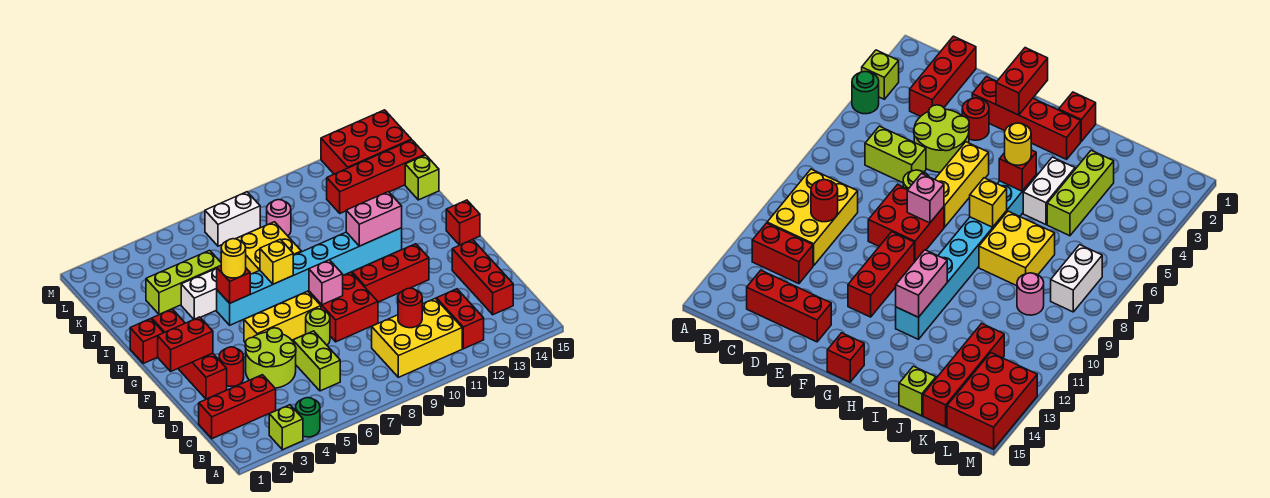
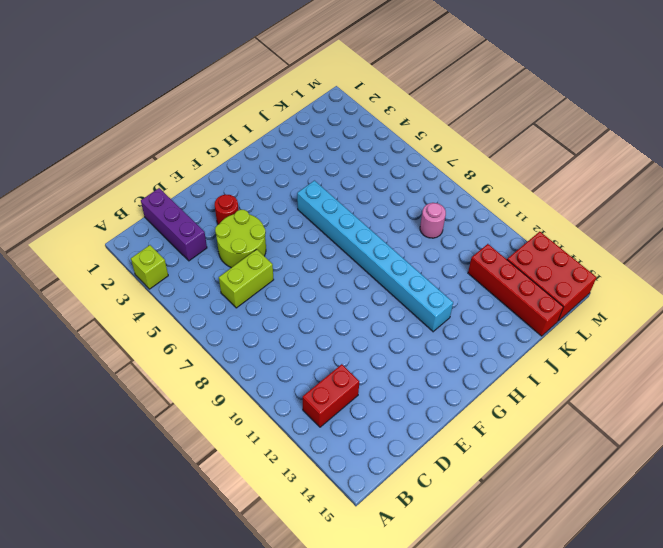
purple 1x3 brick [141,188,207,261] -> red 1x3 brick [199,375,276,439]
none -> green 1x1 round brick [296,398,320,437]
none -> yellow 2x3 brick [372,298,462,377]
none -> red 1x3 brick [452,240,513,315]
none -> red 1x4 brick [152,309,227,399]

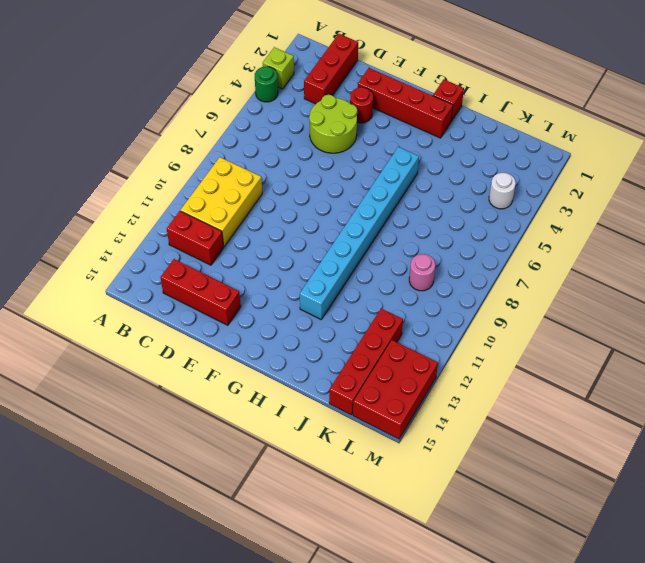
white 1x1 round brick [489,173,516,209] -> none
none -> lime 1x2 brick [293,331,340,391]
none -> lime 1x1 round brick [306,309,330,345]
none -> red 2x2 brick [309,272,378,342]
none -> yellow 1x3 brick [244,291,321,342]

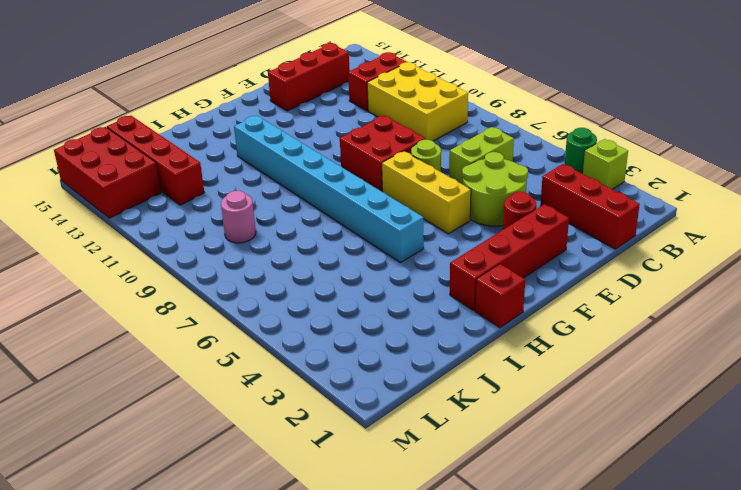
none -> red 1x3 brick [352,244,429,302]
none -> red 1x1 brick [446,200,480,245]
none -> white 1x2 brick [181,268,217,319]
none -> yellow 2x2 brick [236,222,301,274]

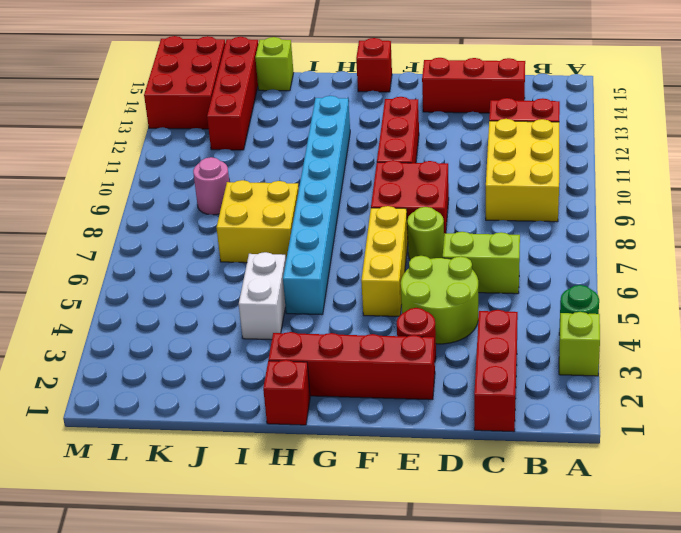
none -> lime 1x3 brick [146,250,221,314]
none -> white 1x2 brick [205,192,260,246]
none -> red 1x1 round brick [398,288,422,328]
none -> red 1x2 brick [158,317,213,371]

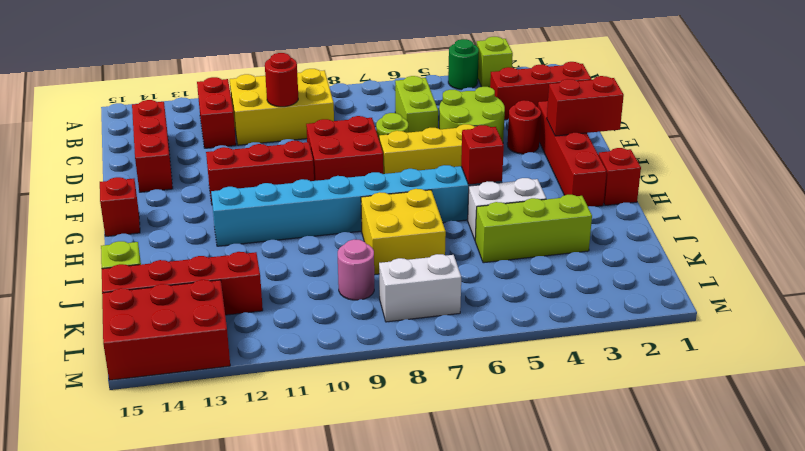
none -> pink 1x1 brick [309,260,343,305]
none -> yellow 1x1 brick [260,239,293,284]
none -> pink 1x2 brick [346,192,402,246]
none -> yellow 1x1 round brick [221,239,246,278]

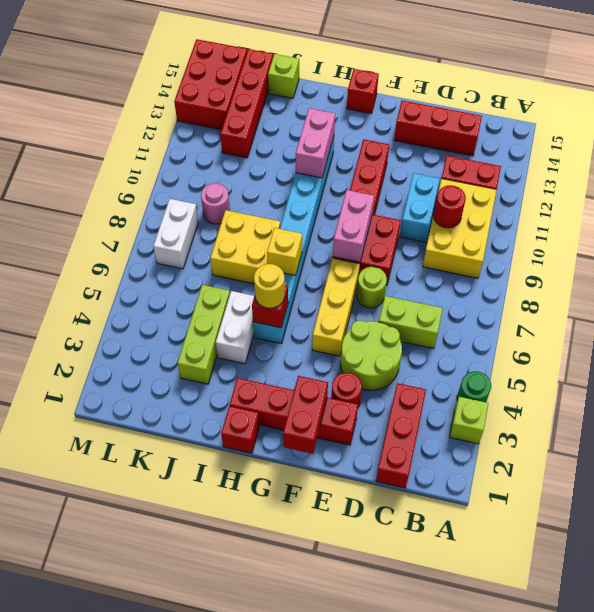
cyan 1x2 brick [400,173,440,242] -> none
pink 1x2 brick [333,190,374,262] -> pink 1x1 brick [309,260,343,305]

